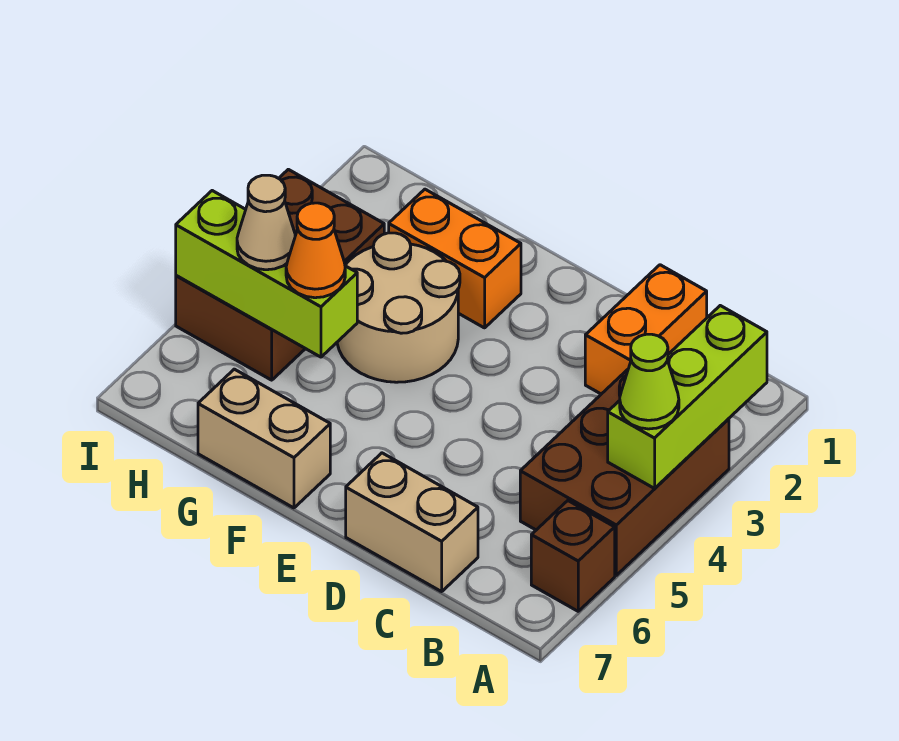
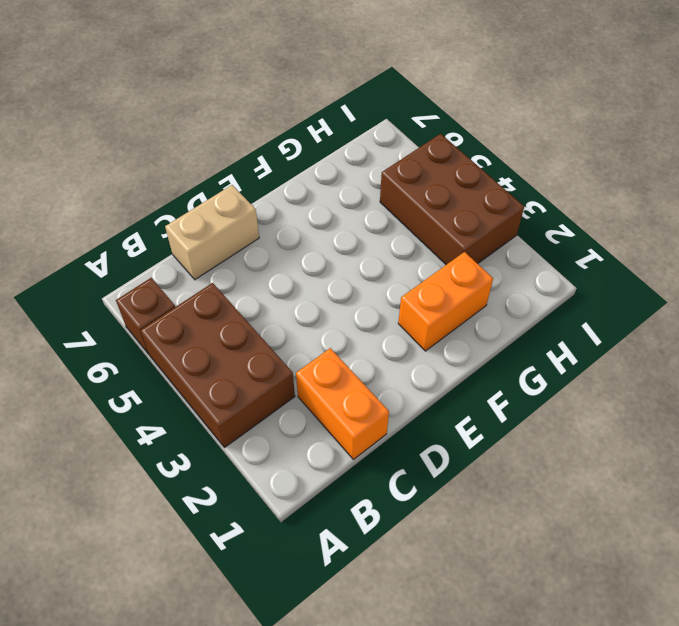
none -> tan 2x2 round brick [337,233,460,382]
none -> tan 1x2 brick [198,369,330,508]
none -> lime 1x3 brick [608,306,767,488]

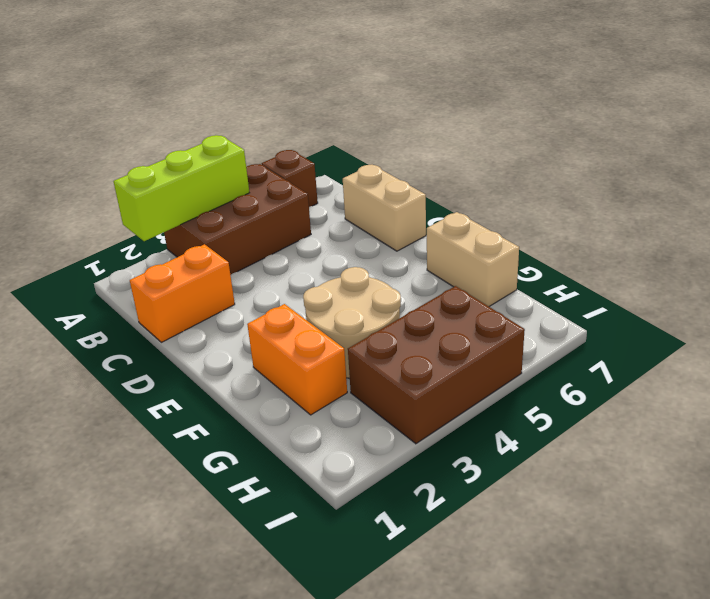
none -> lime 1x3 brick [176,191,357,357]
none -> lime 1x1 cone [620,334,679,429]
none -> orange 1x1 cone [286,203,345,298]

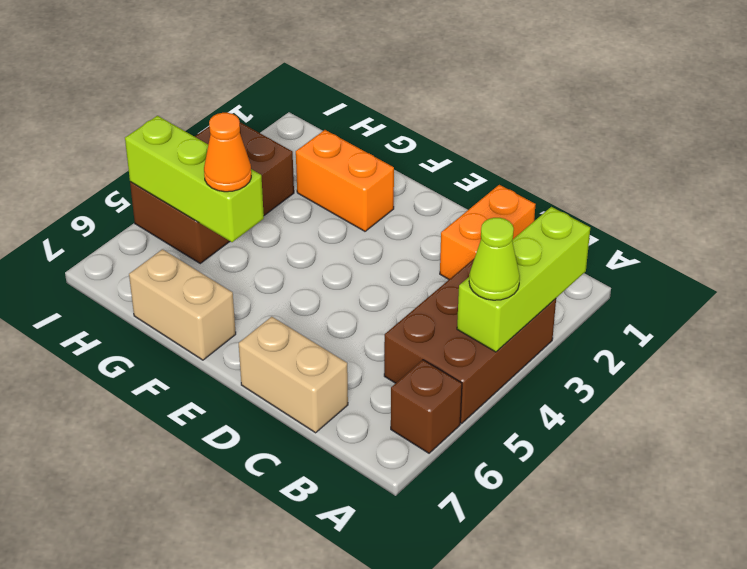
none -> tan 2x2 round brick [337,233,460,382]
none -> tan 1x1 cone [237,175,295,270]

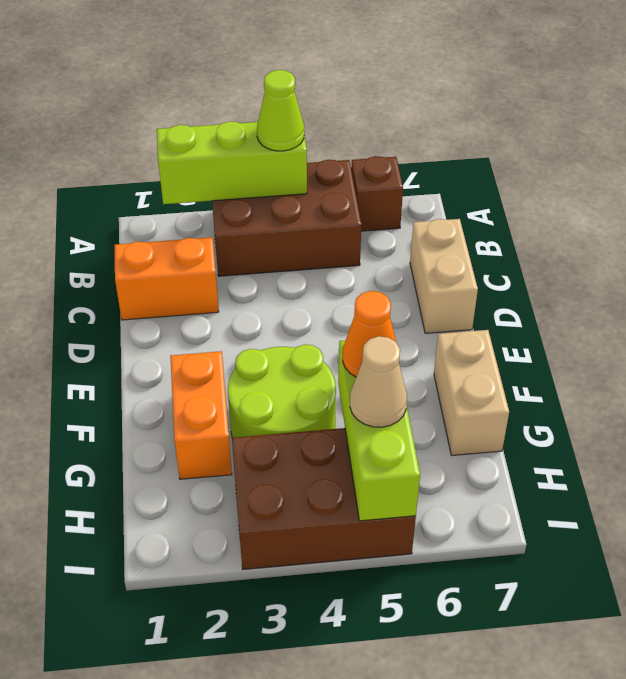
lime 2x2 round brick [228,344,336,438] -> tan 2x2 round brick [337,233,460,382]

